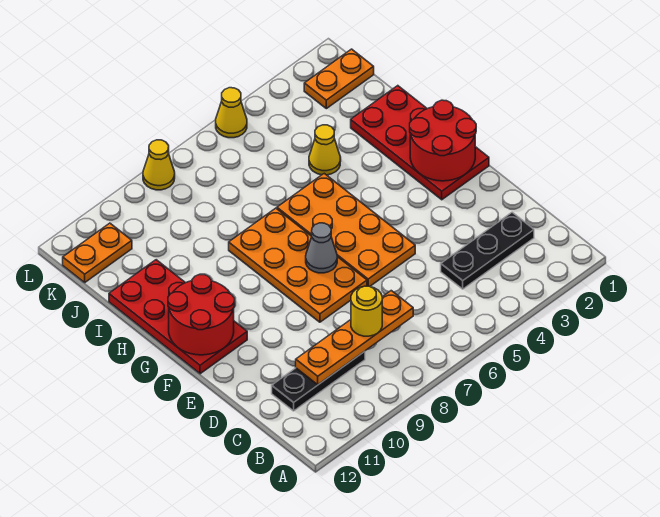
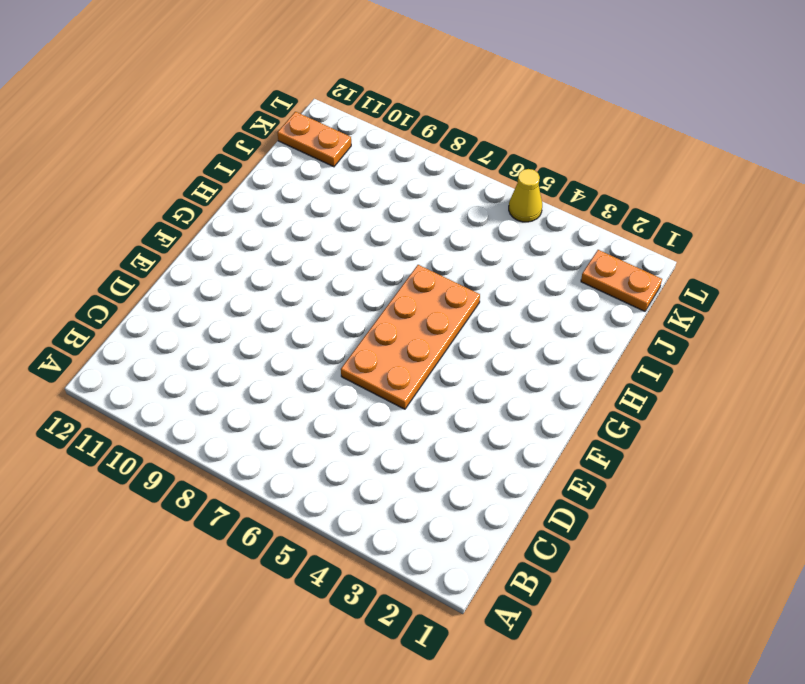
none -> black 1x3 plate [441,212,534,289]
none -> black 1x3 plate [272,351,365,411]
none -> orange 2x4 plate [229,208,367,322]

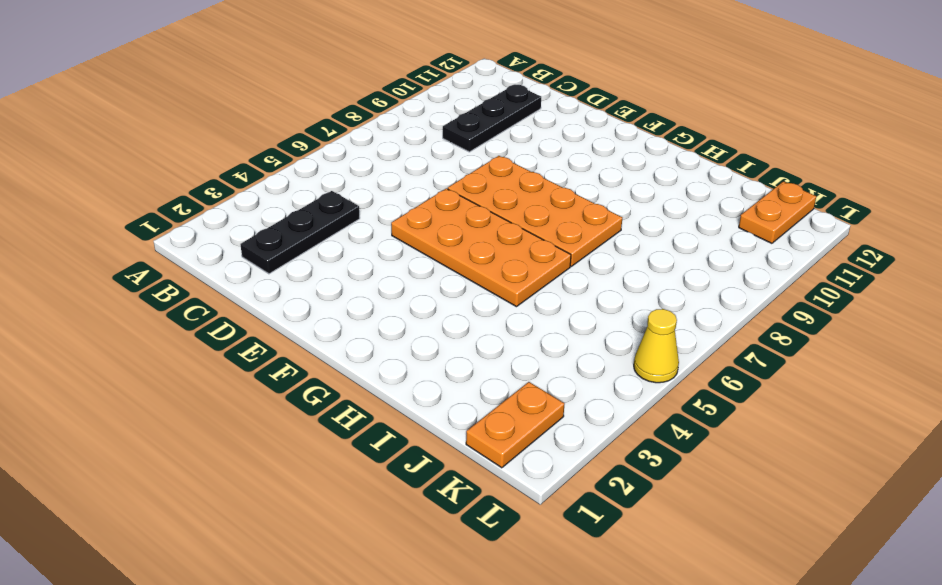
none -> red 2x4 plate [351,86,489,200]
none -> red 2x4 plate [109,260,247,374]
none -> yellow 1x1 cone [309,125,341,175]

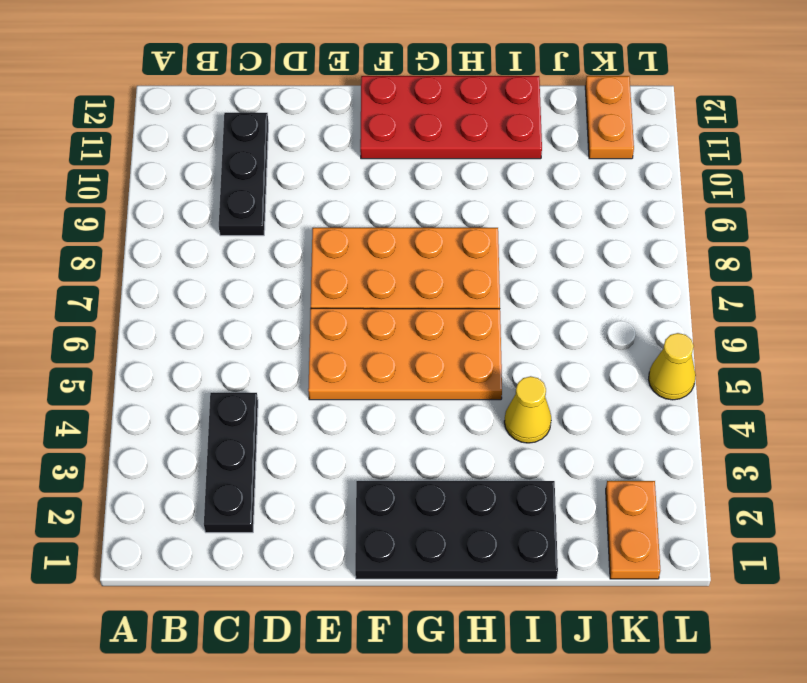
black 2x4 plate [355,481,558,579] -> red 2x4 plate [351,86,489,200]
none -> yellow 1x1 cone [143,140,175,190]
none -> orange 1x4 plate [296,291,413,385]
none -> red 2x2 round brick [410,100,476,181]

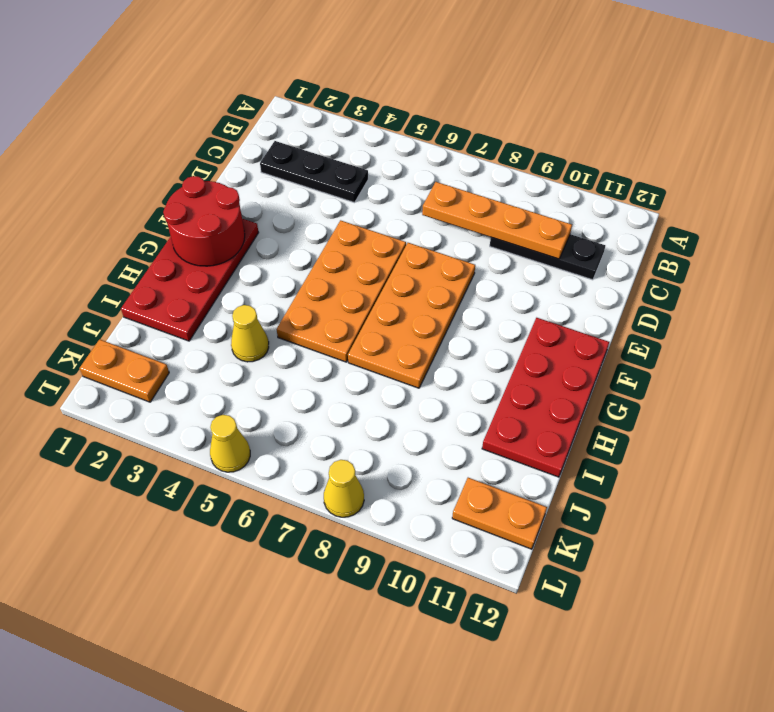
none -> grey 1x1 cone [306,223,337,273]
none -> red 2x2 round brick [168,274,235,355]
none -> yellow 1x1 round brick [351,286,382,336]

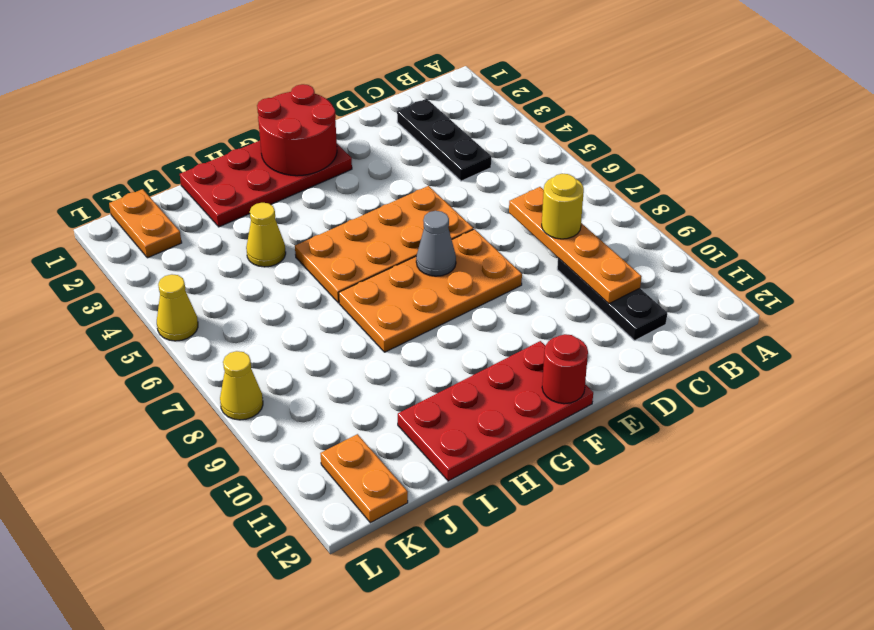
red 1x1 round brick [542,334,588,404] -> red 2x2 round brick [168,274,235,355]

